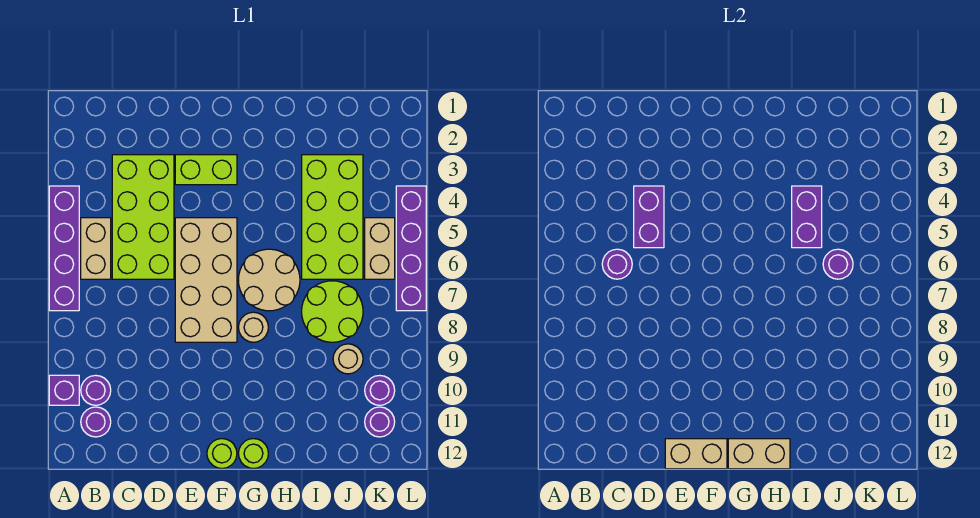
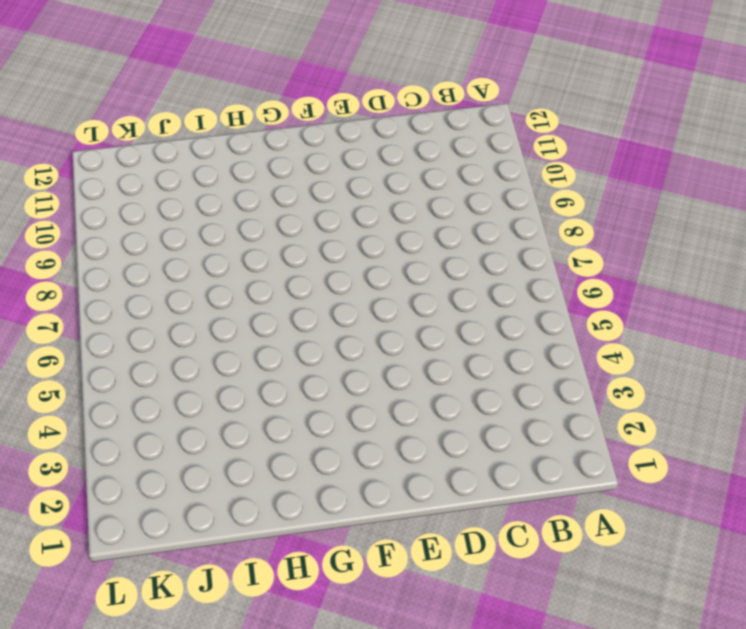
none -> purple 1x4 brick [49,186,79,311]
none -> purple 1x1 brick [49,375,79,405]
none -> tan 1x2 brick [81,218,111,279]

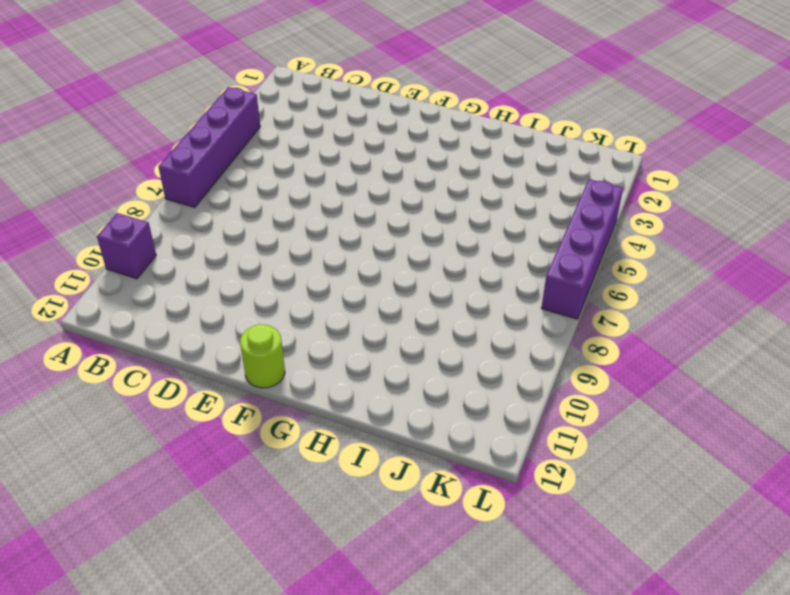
none -> tan 1x2 brick [81,218,111,279]
none -> purple 1x1 round brick [81,375,111,405]
none -> purple 1x1 round brick [81,407,111,437]

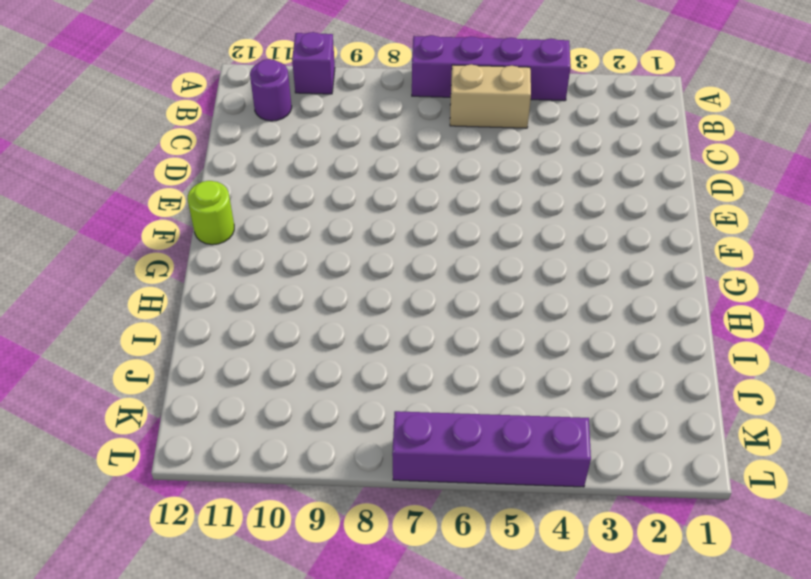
none -> purple 1x1 round brick [81,375,111,405]
none -> lime 2x4 brick [112,155,174,279]
none -> lime 1x2 brick [175,155,237,185]

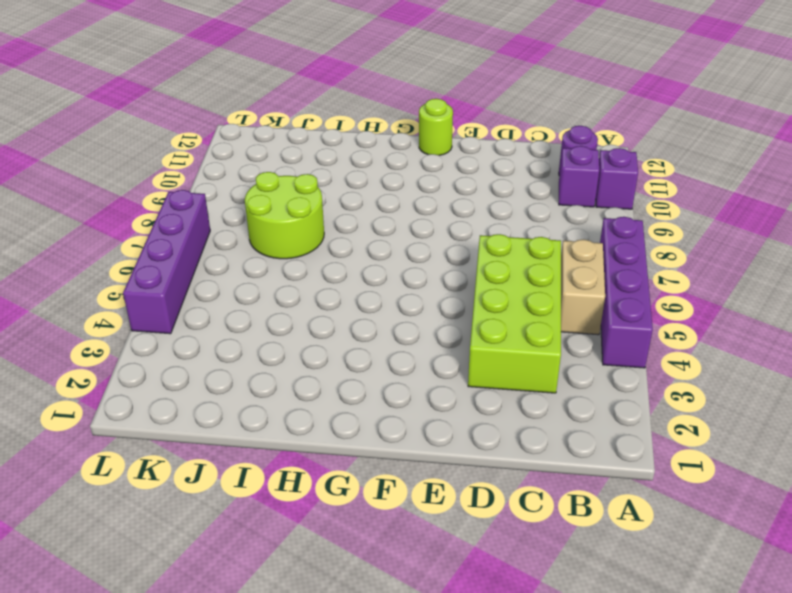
purple 1x1 brick [559,146,599,207] -> purple 1x1 round brick [81,375,111,405]
none -> lime 1x2 brick [175,155,237,185]
none -> tan 2x4 brick [175,218,237,342]
none -> tan 2x2 round brick [238,249,300,311]

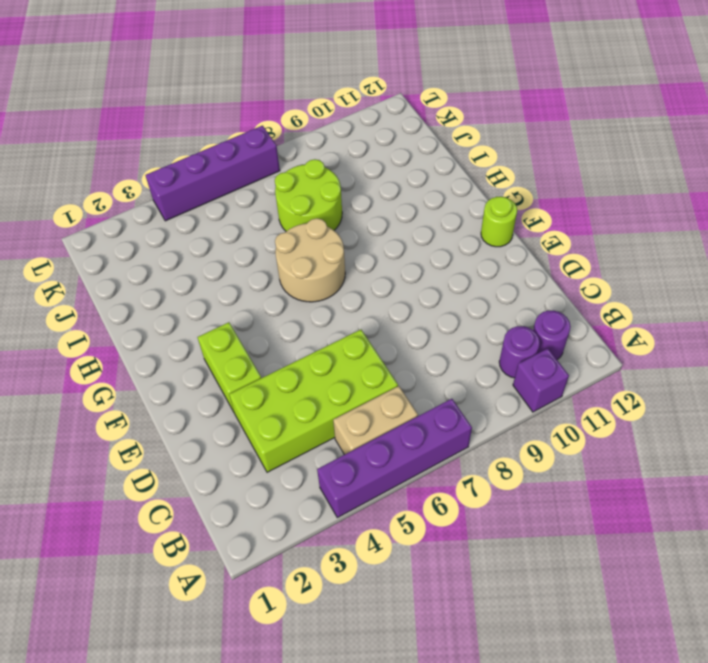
none -> tan 2x4 brick [175,218,237,342]
none -> tan 1x1 round brick [238,312,268,342]
none -> lime 1x1 round brick [239,439,268,469]

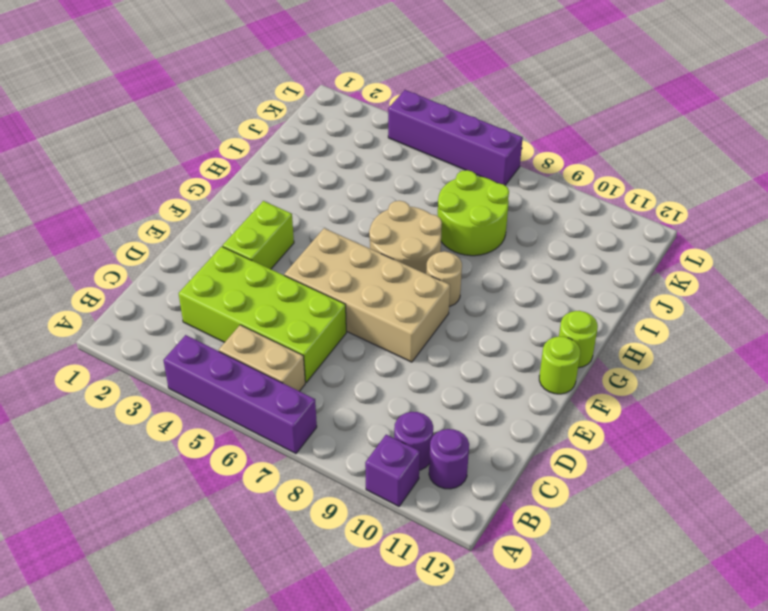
none -> lime 2x4 brick [302,155,363,279]
none -> tan 1x1 round brick [333,344,363,374]
none -> tan 1x2 brick [365,218,395,279]

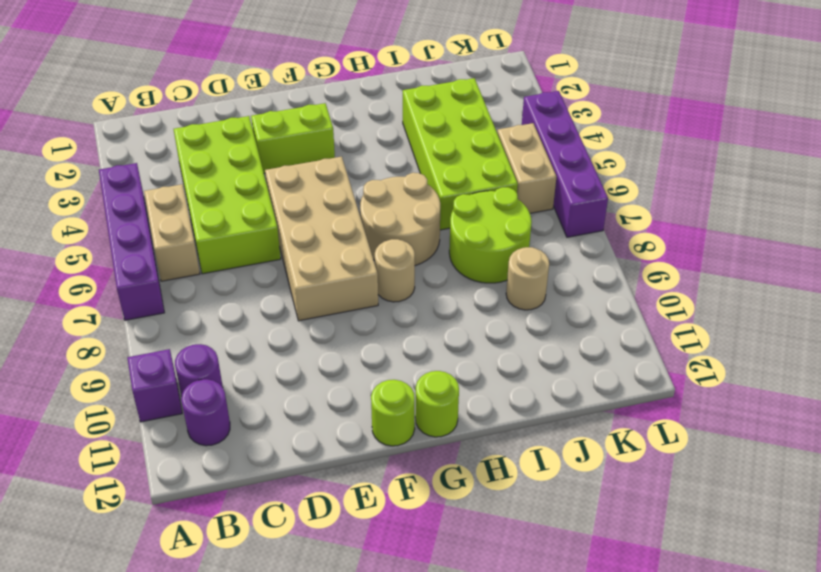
none -> purple 1x1 round brick [365,375,395,405]
none -> purple 1x1 round brick [365,407,395,437]
none -> purple 1x1 round brick [602,249,632,279]

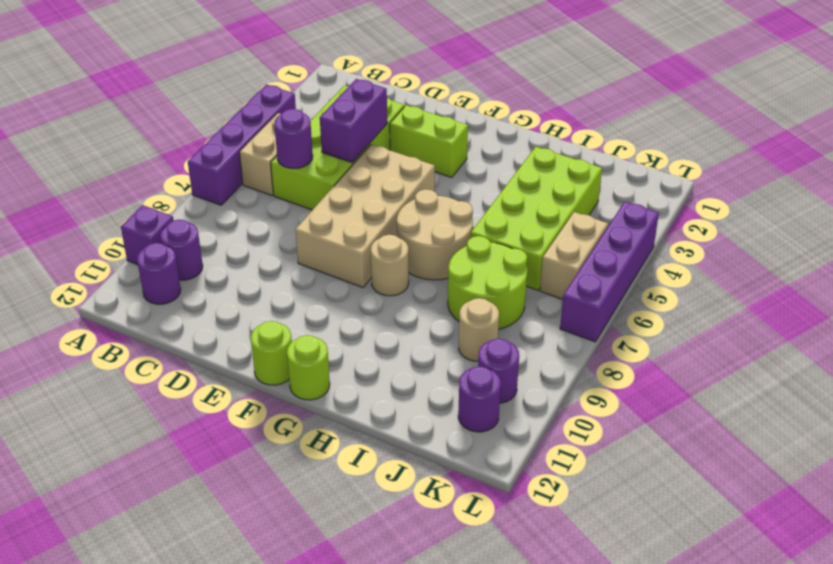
none -> tan 1x2 brick [665,439,727,469]
none -> tan 1x2 brick [728,439,790,469]
none -> purple 1x2 brick [792,186,822,248]

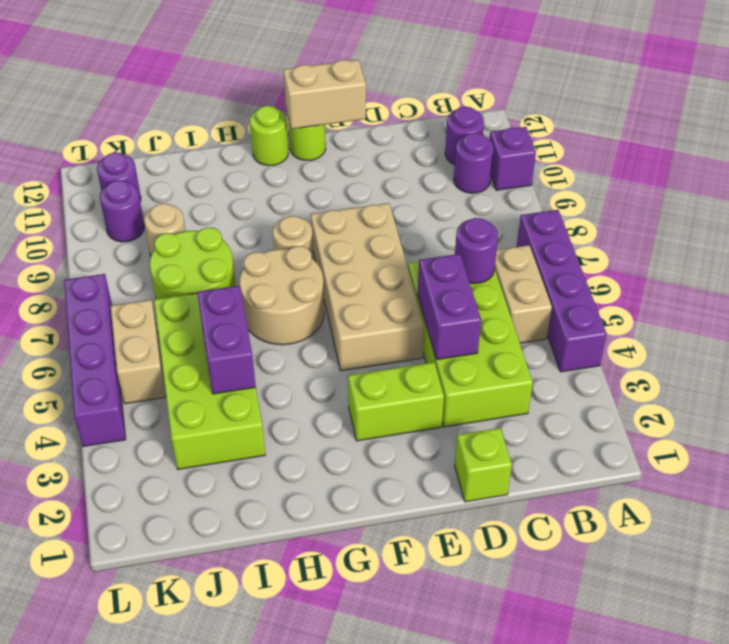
lime 1x1 brick [455,428,512,502] -> none
none -> tan 1x2 brick [728,439,790,469]
none -> purple 1x1 round brick [823,249,853,279]

